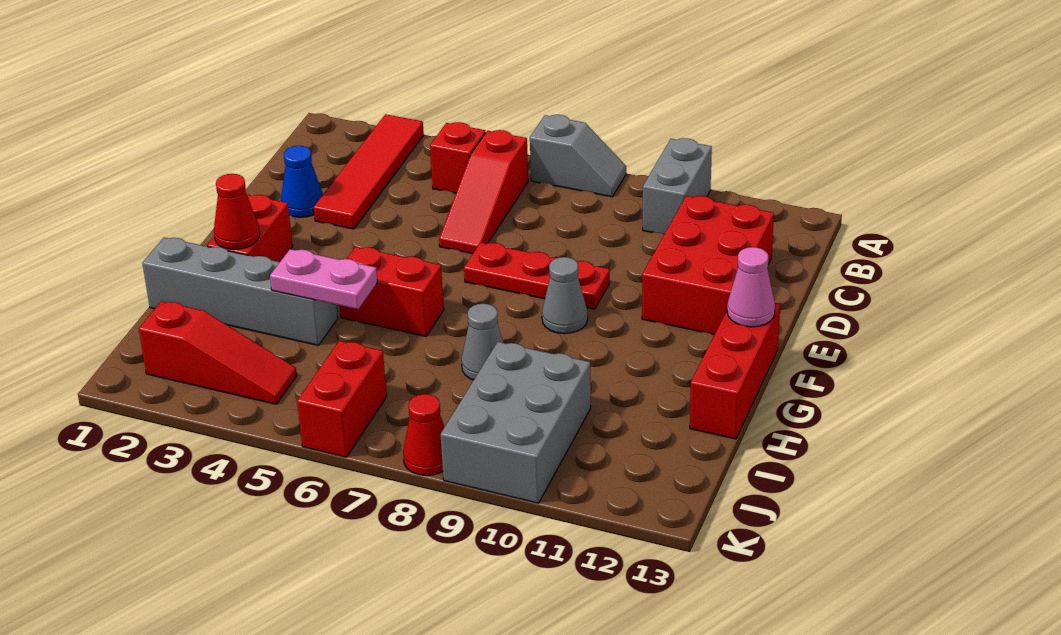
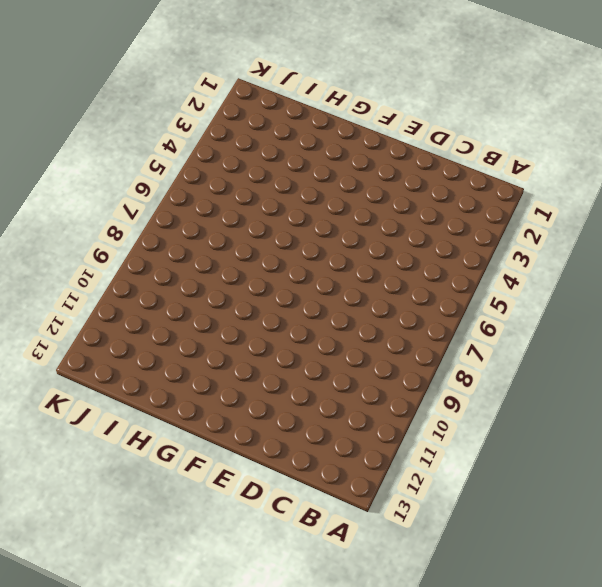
none -> red 1x4 tile [314,114,424,229]
none -> grey 1x2 slope [530,115,626,197]
none -> grey 1x2 brick [643,138,712,234]

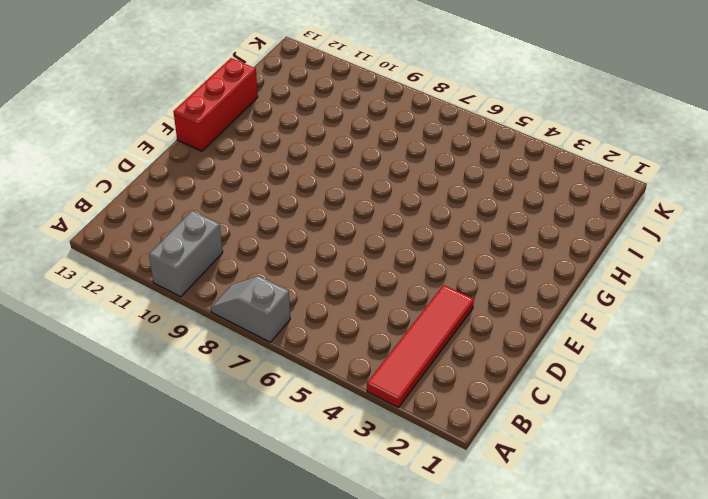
none -> red 1x1 brick [430,122,486,193]
none -> red 1x3 slope [439,130,528,254]
none -> red 2x3 brick [642,196,774,335]

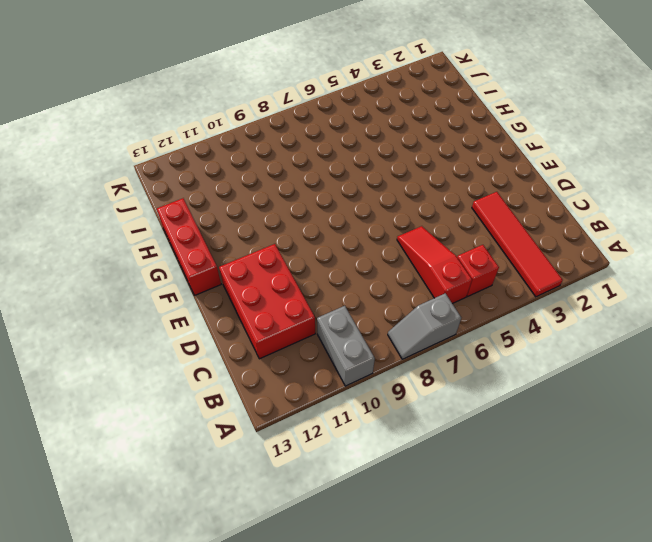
none -> blue 1x1 cone [281,146,323,217]
none -> red 1x3 plate [464,243,610,309]
none -> red 1x2 brick [207,195,293,262]

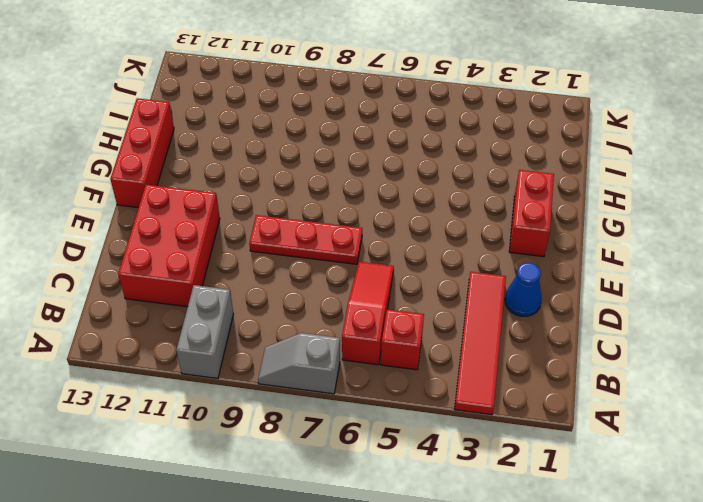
none -> grey 1x1 cone [542,257,588,334]
none -> red 1x2 brick [340,247,444,336]
none -> grey 1x4 brick [142,237,338,345]

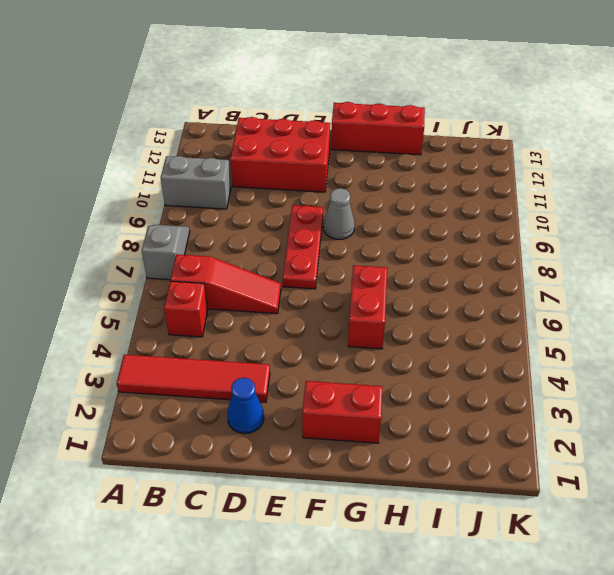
none -> grey 1x4 brick [142,237,338,345]
none -> grey 1x1 cone [461,304,503,380]
none -> grey 2x3 brick [440,342,591,503]

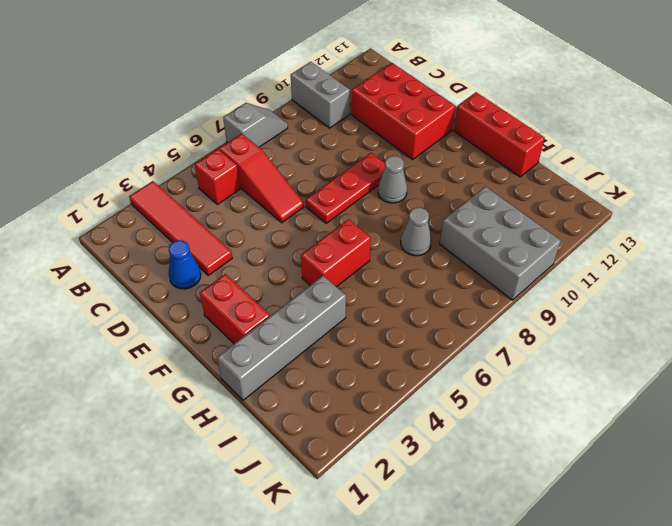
none -> red 1x3 slope [139,301,297,404]
none -> red 1x2 brick [297,341,387,457]
none -> red 1x1 cone [403,394,444,476]

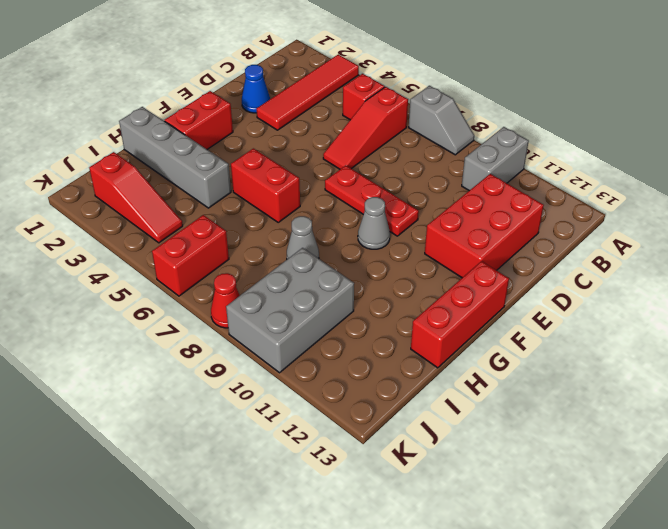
none -> pink 1x1 cone [727,247,775,327]
none -> red 1x1 cone [214,174,260,250]
none -> pink 1x2 plate [270,249,377,309]

